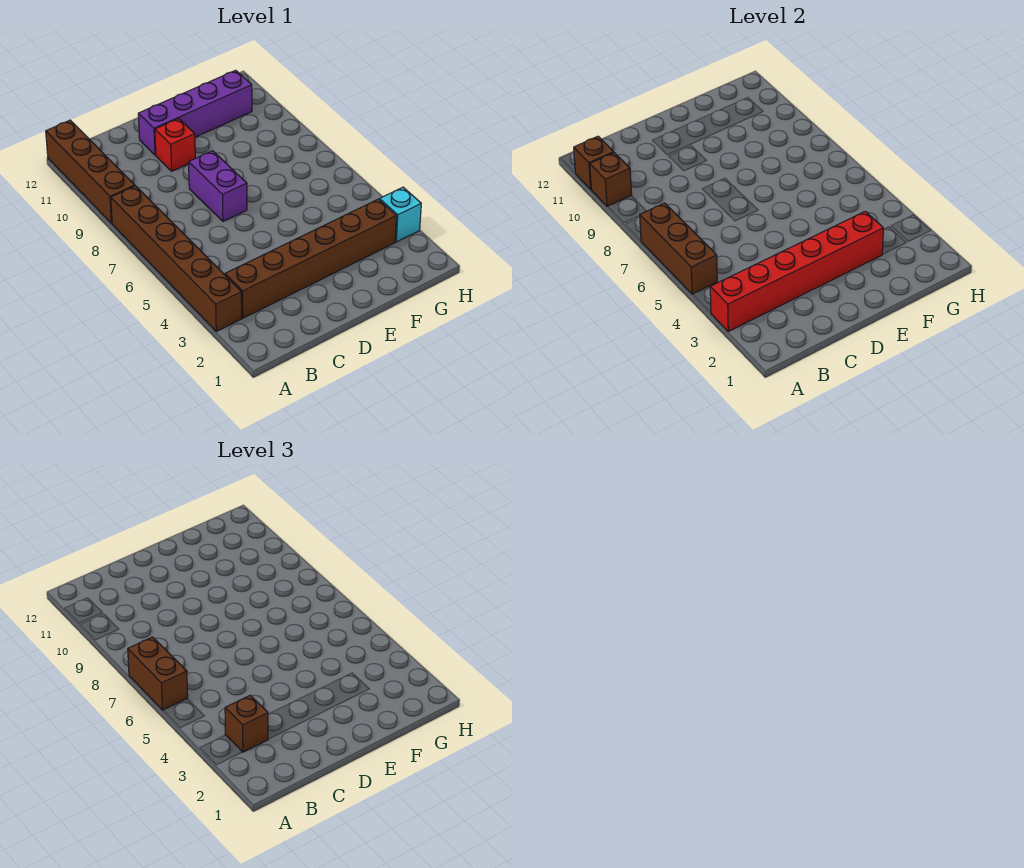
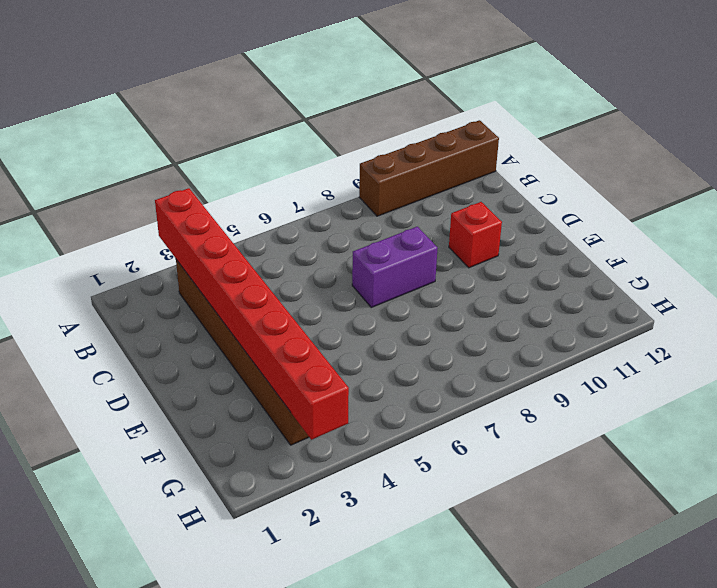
red 1x8 brick [155,188,349,440] -> red 1x6 brick [710,211,883,331]
none -> brown 1x6 brick [111,186,242,331]
none -> purple 1x4 brick [138,70,252,155]
none -> cyan 1x1 brick [380,187,421,242]

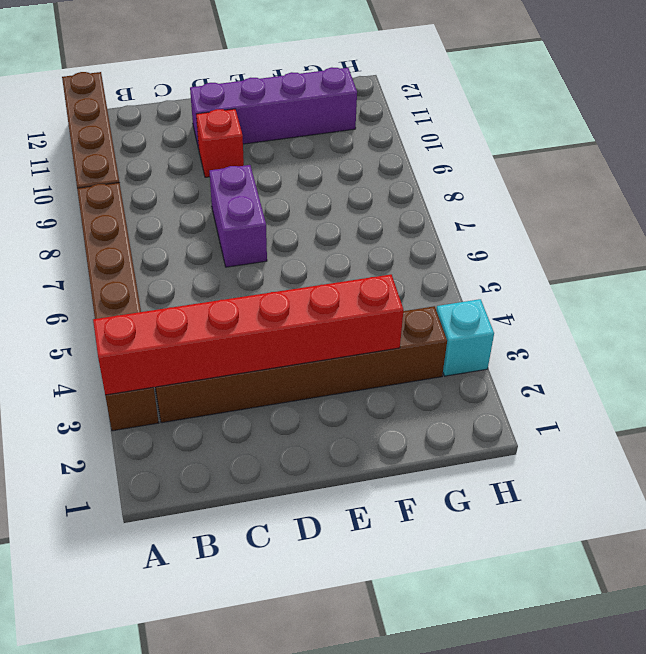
none -> brown 1x3 brick [640,203,717,294]
none -> brown 1x1 brick [590,153,632,206]
none -> brown 1x1 brick [574,136,614,190]

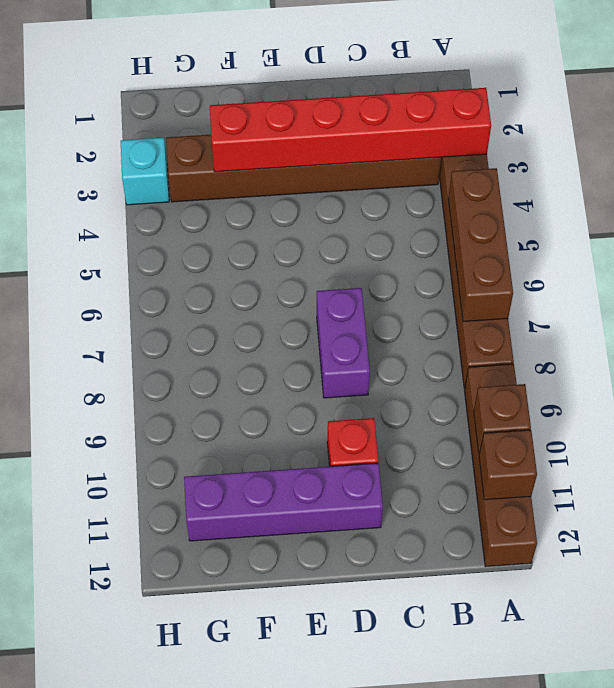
none -> brown 1x2 brick [128,637,188,710]
none -> brown 1x1 brick [225,695,268,752]

